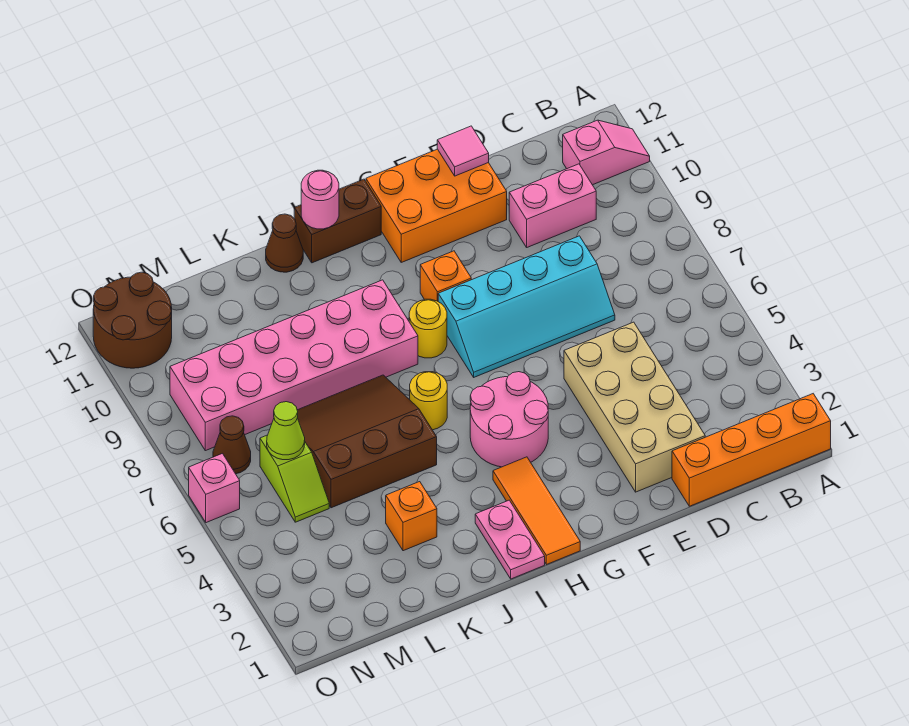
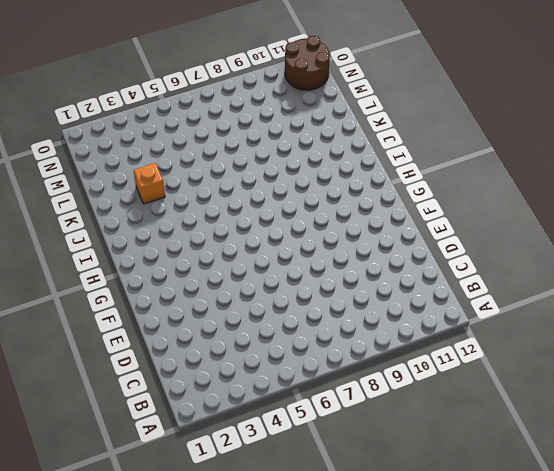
none -> orange 1x4 brick [672,394,831,506]
none -> pink 1x2 slope [563,120,650,185]
none -> pink 1x2 brick [509,164,596,247]

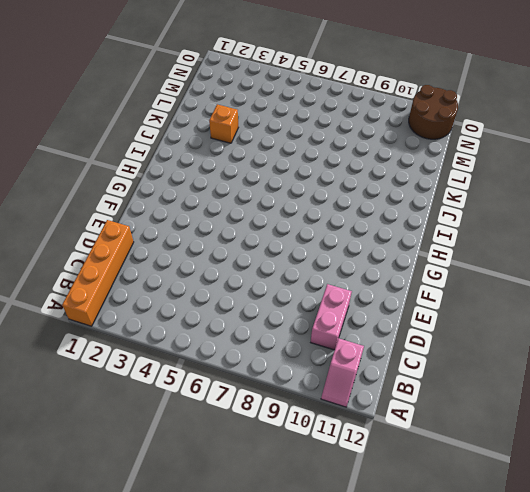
none -> tan 2x4 brick [564,322,705,492]
none -> cyan 2x4 slope [438,236,615,377]
none -> orange 2x3 brick [366,149,507,262]

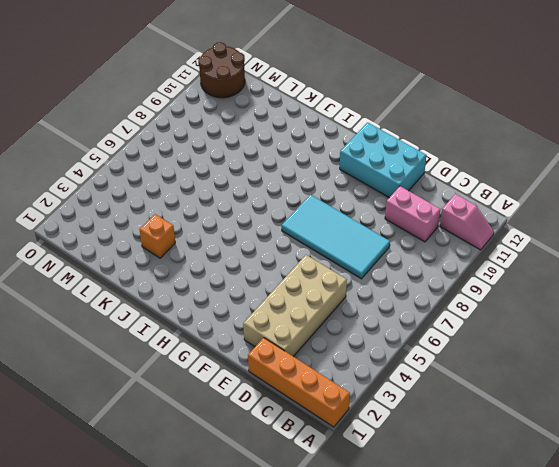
cyan 2x4 tile [282,195,390,279] -> cyan 2x4 slope [438,236,615,377]
cyan 2x3 brick [340,122,426,198] -> orange 2x3 brick [366,149,507,262]
none -> pink 2x2 round brick [470,372,548,467]
none -> orange 1x1 brick [420,251,471,301]
none -> orange 1x3 tile [493,457,580,565]

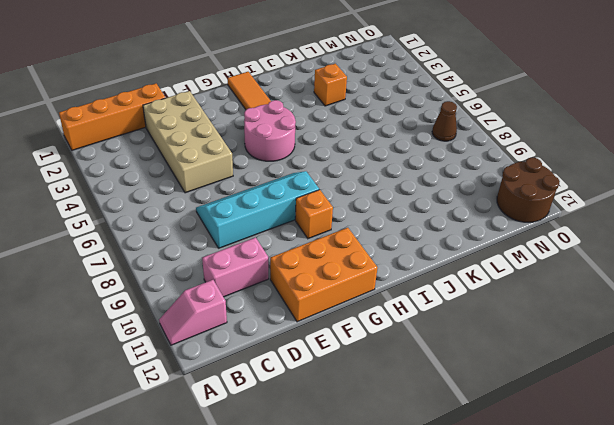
none -> yellow 1x1 round brick [409,299,447,358]
none -> brown 1x2 brick [294,179,381,263]
none -> pink 1x2 plate [475,500,545,579]

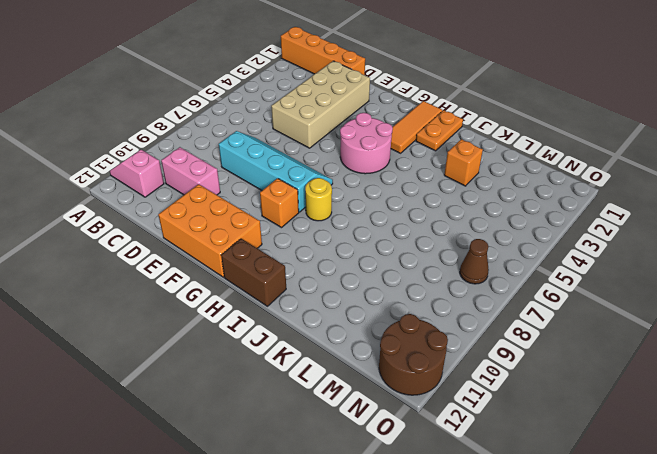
orange 1x2 plate [416,110,463,151] -> pink 1x2 plate [475,500,545,579]
none -> yellow 1x1 round brick [410,372,447,430]
none -> pink 2x6 brick [170,280,418,451]
none -> brown 3x3 slope [297,375,437,508]

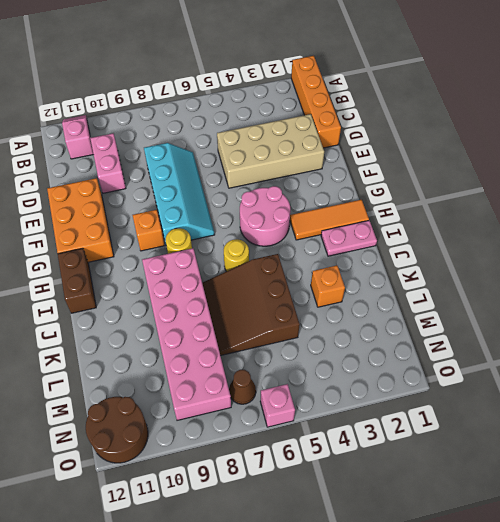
none -> brown 1x1 cone [266,214,303,272]
none -> lime 1x2 slope [260,435,329,522]
none -> pink 1x1 tile [437,126,489,176]

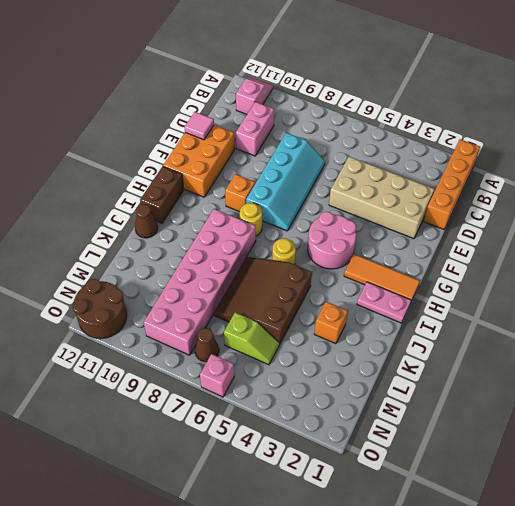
none -> pink 1x1 round brick [301,170,339,229]
none -> lime 1x1 cone [267,402,305,460]

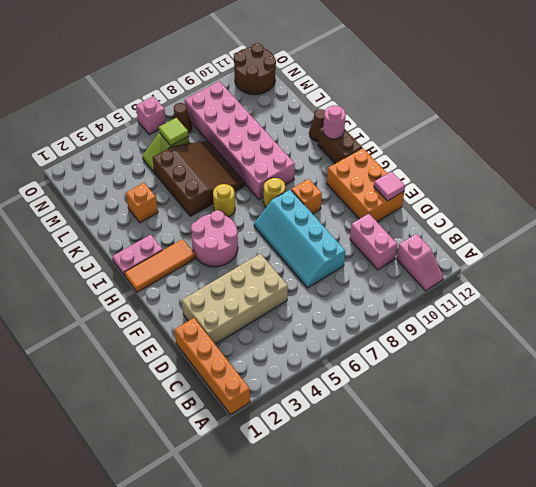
lime 1x1 tile [159,118,188,146] -> lime 1x1 cone [267,402,305,460]

